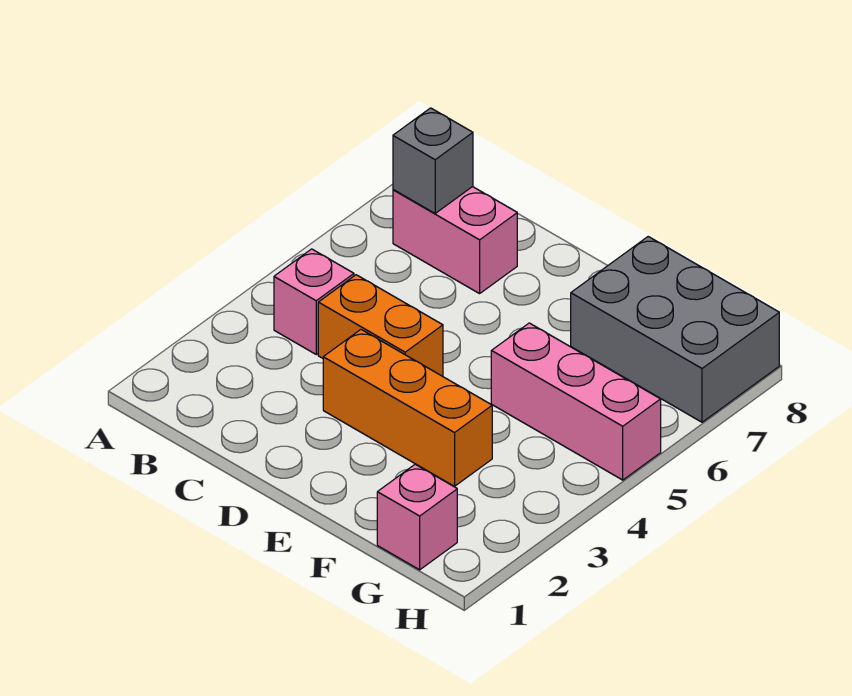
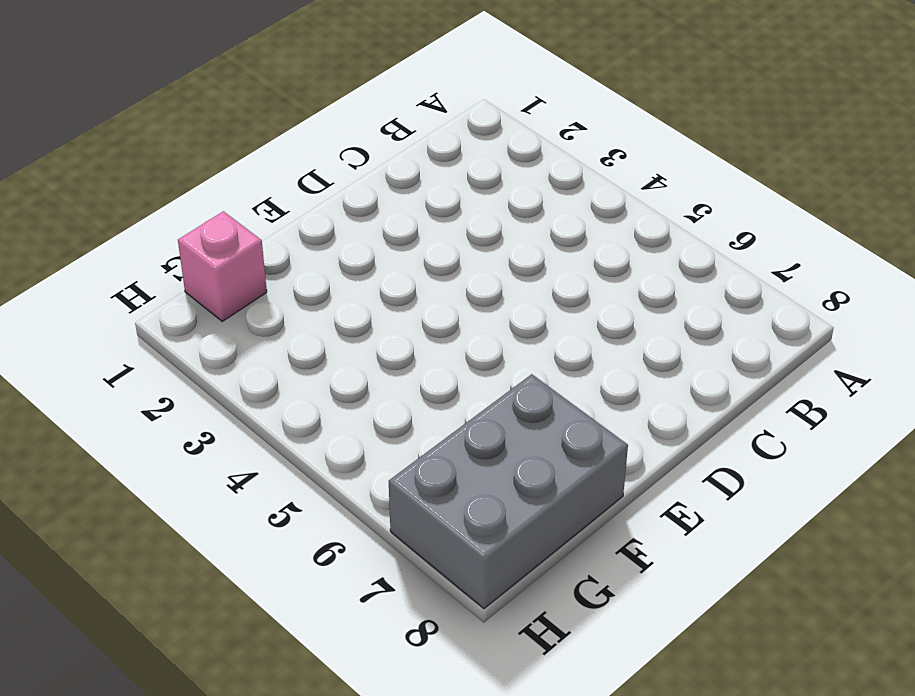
none -> pink 1x1 brick [274,249,354,354]
none -> pink 1x2 brick [393,187,517,294]

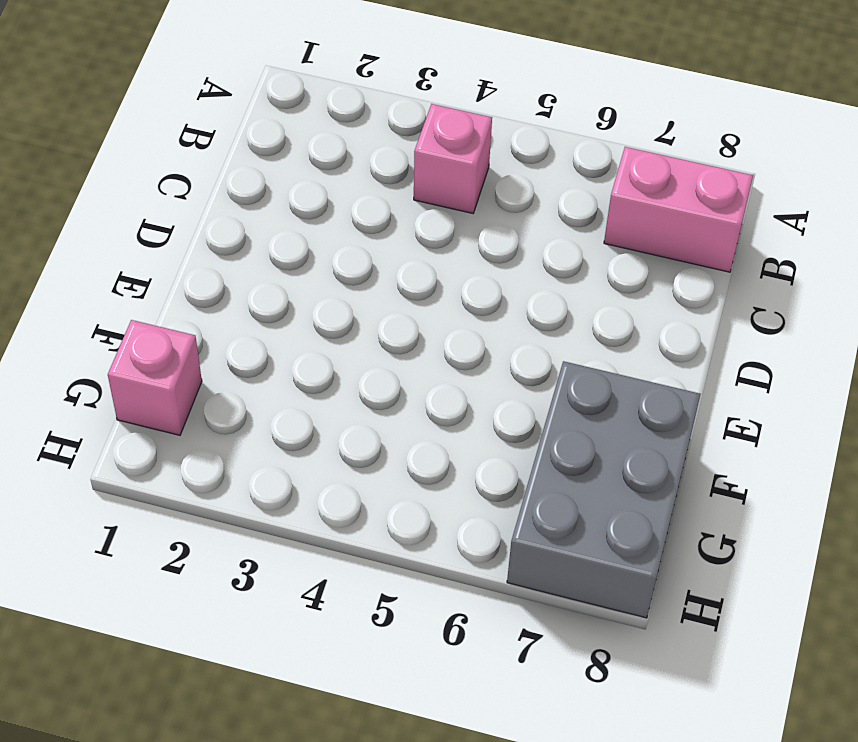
pink 1x2 brick [604,147,753,272] -> pink 1x2 brick turned to [393,187,517,294]
none -> orange 1x2 brick [318,275,443,376]
none -> orange 1x3 brick [323,330,492,486]

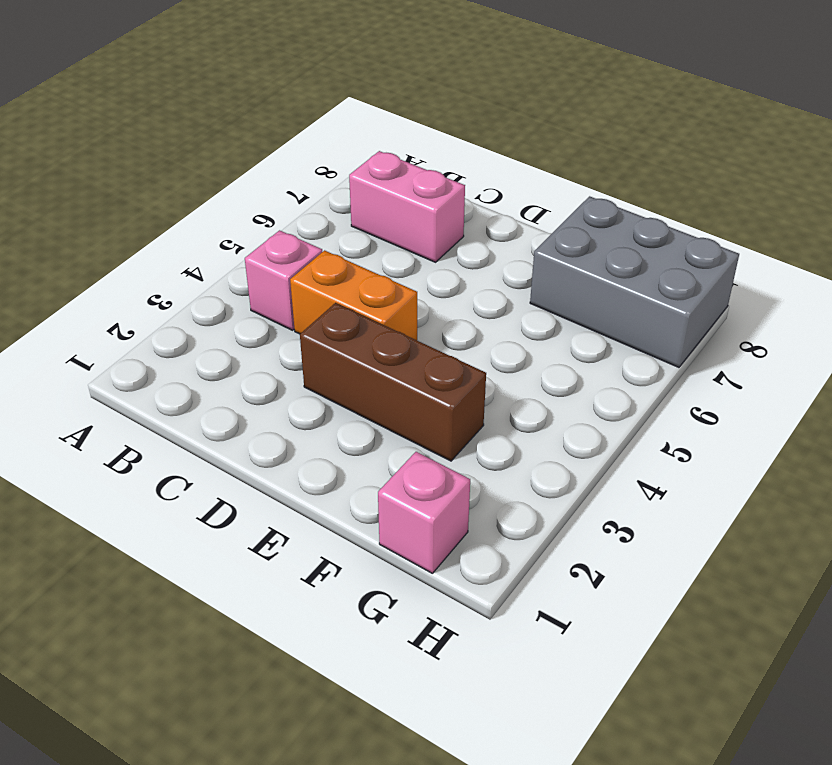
brown 1x3 brick [300,303,486,461] -> orange 1x3 brick [323,330,492,486]
none -> pink 1x3 brick [491,323,661,480]
none -> grey 1x1 brick [393,108,473,213]

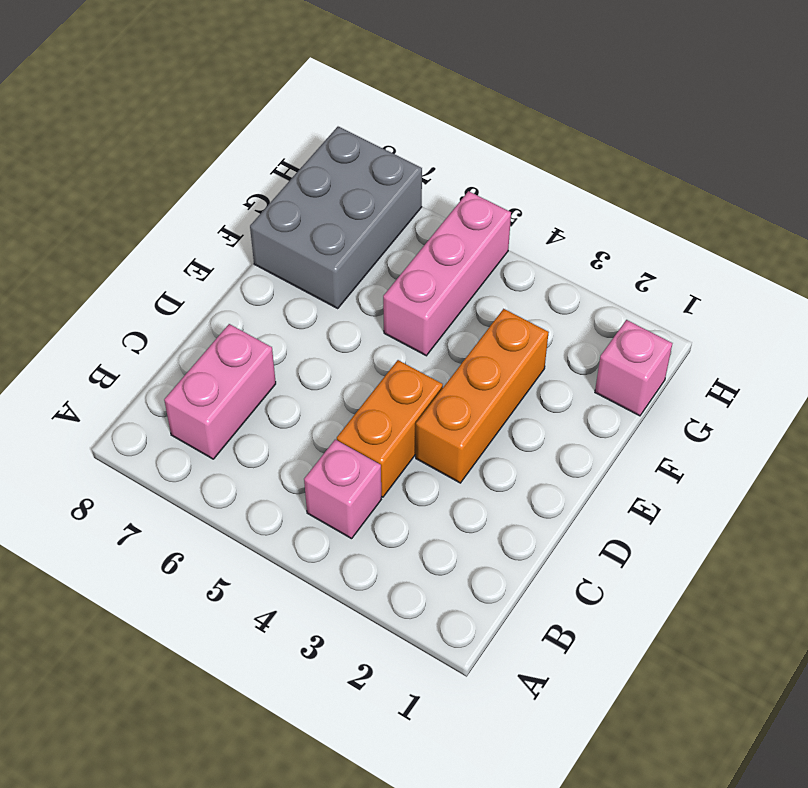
none -> grey 1x1 brick [393,108,473,213]

